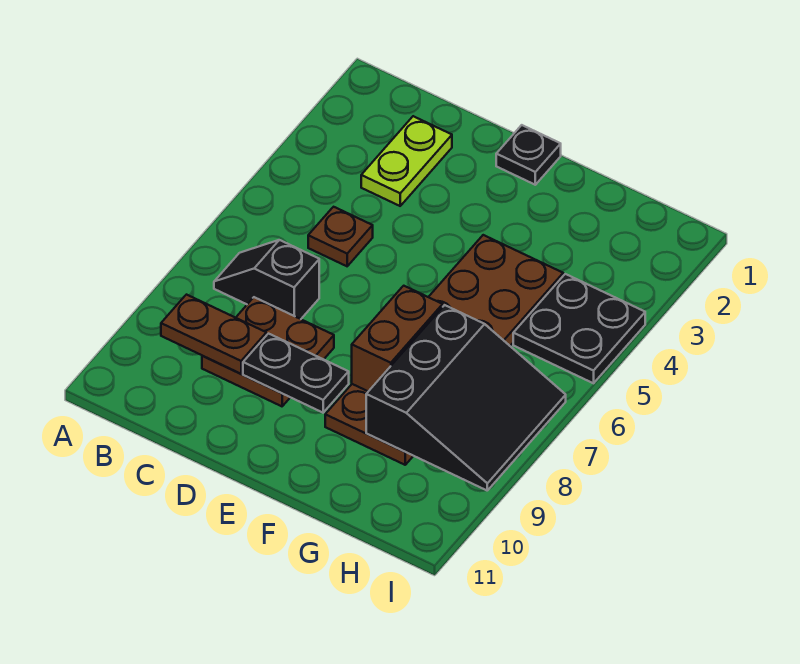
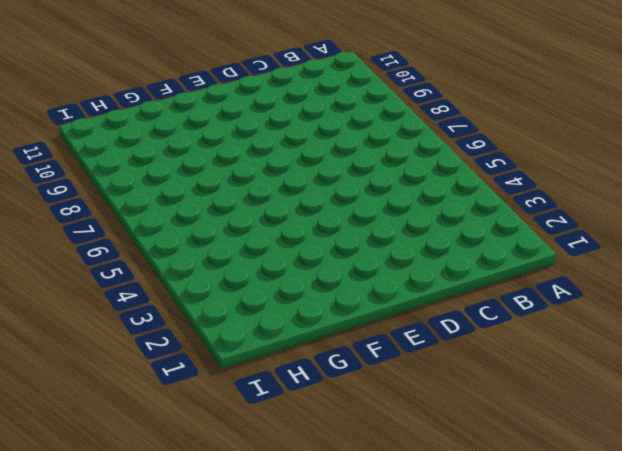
none -> black 1x2 slope [214,240,319,319]
none -> lime 1x2 plate [361,116,452,206]

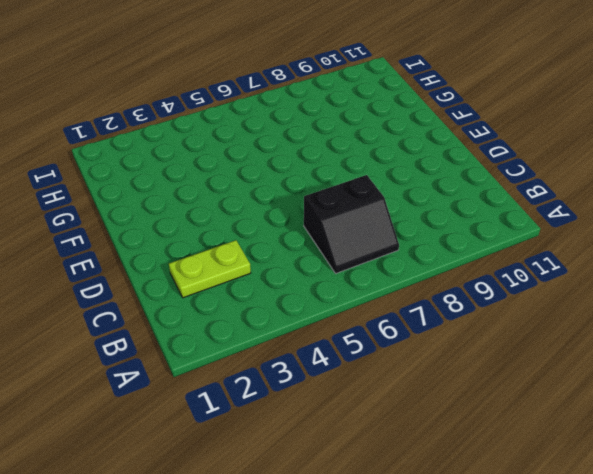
black 2x2 slope [304,175,399,273] -> black 1x2 slope [214,240,319,319]
none -> brown 1x1 plate [308,207,373,266]
none -> brown 2x2 plate [202,297,334,406]

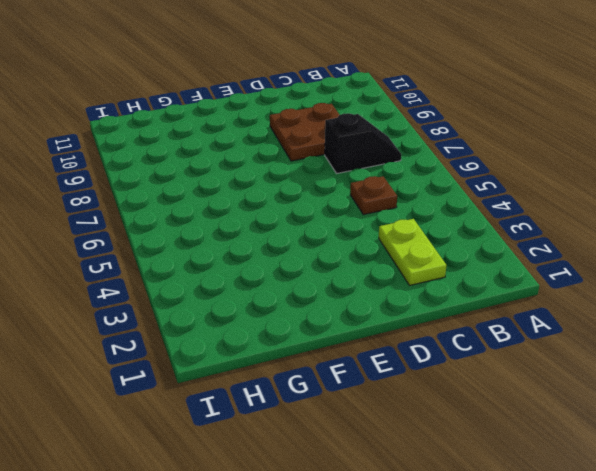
none -> black 1x1 plate [496,125,561,185]
none -> brown 2x6 plate [325,235,563,465]

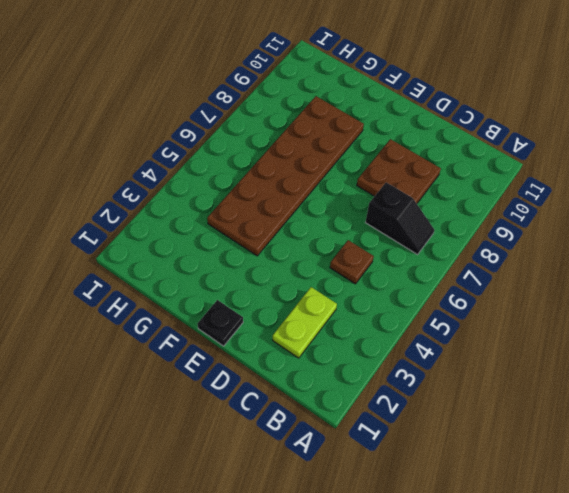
none -> black 2x2 plate [513,274,645,383]
none -> brown 1x2 plate [161,295,266,374]

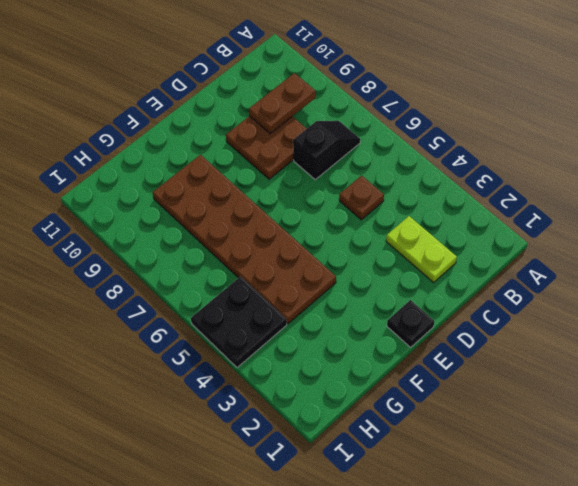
none -> black 1x2 plate [243,334,349,413]
none -> brown 1x2 brick [352,286,443,391]

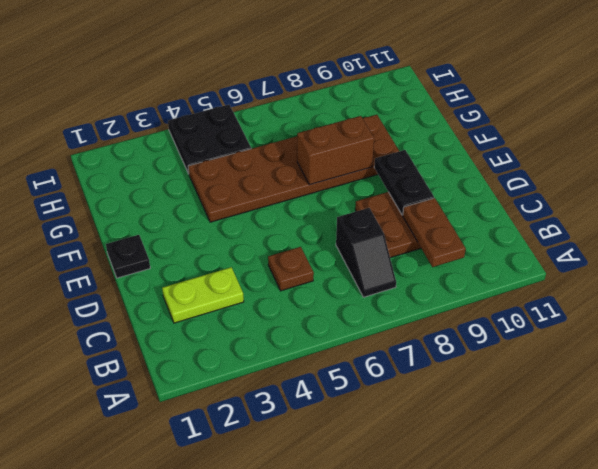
none -> black 3x3 slope [366,305,566,490]

